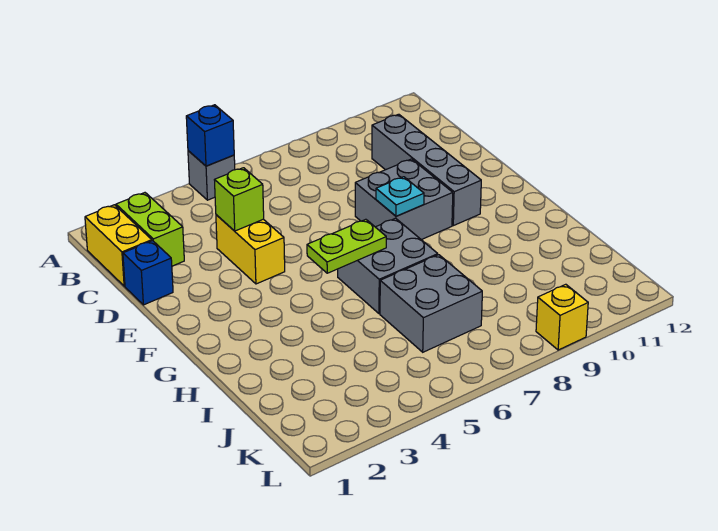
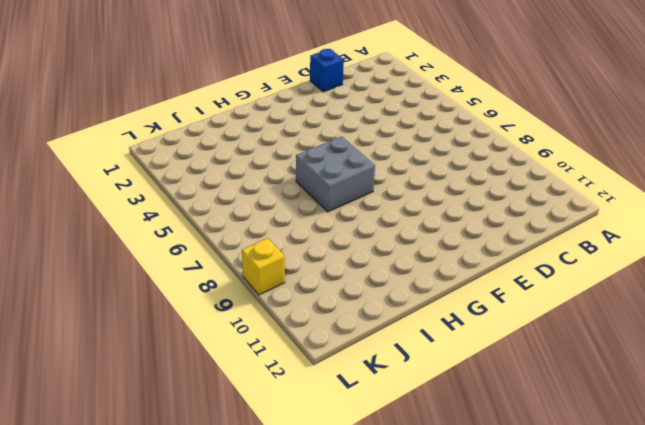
none -> grey 1x1 brick [188,151,235,200]
none -> yellow 1x2 brick [85,205,152,286]
none -> lime 1x2 brick [116,193,184,266]

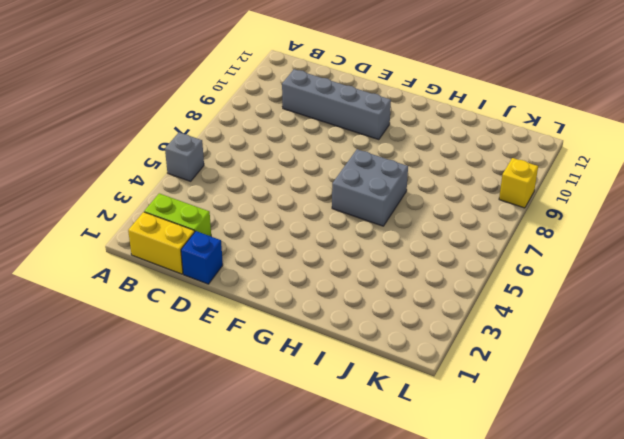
none -> yellow 1x2 brick [216,215,285,284]
none -> grey 2x2 brick [355,159,453,240]
none -> grey 2x2 brick [380,255,482,352]

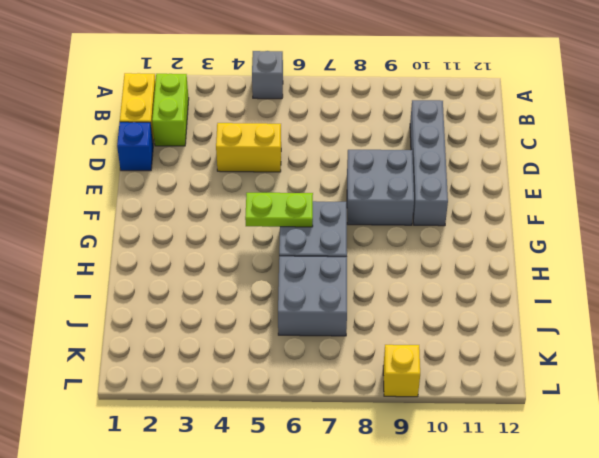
yellow 1x2 brick [216,123,281,172] -> yellow 1x2 brick turned to [216,215,285,284]
none -> blue 1x1 brick [186,105,234,166]
none -> lime 1x1 brick [215,168,264,231]
none -> cyan 1x1 plate [376,177,424,216]

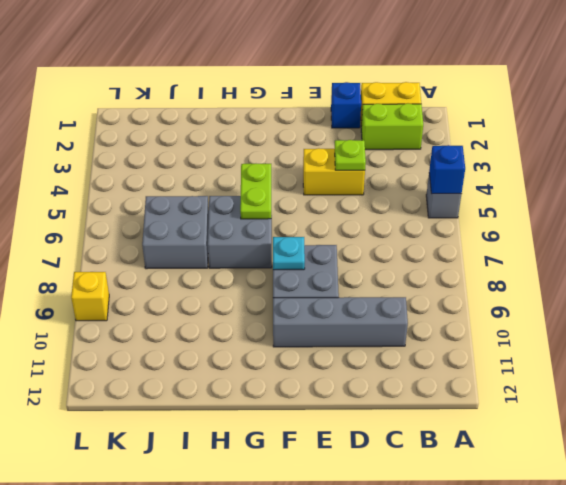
lime 1x1 plate [335,140,366,170] -> lime 1x1 brick [215,168,264,231]

